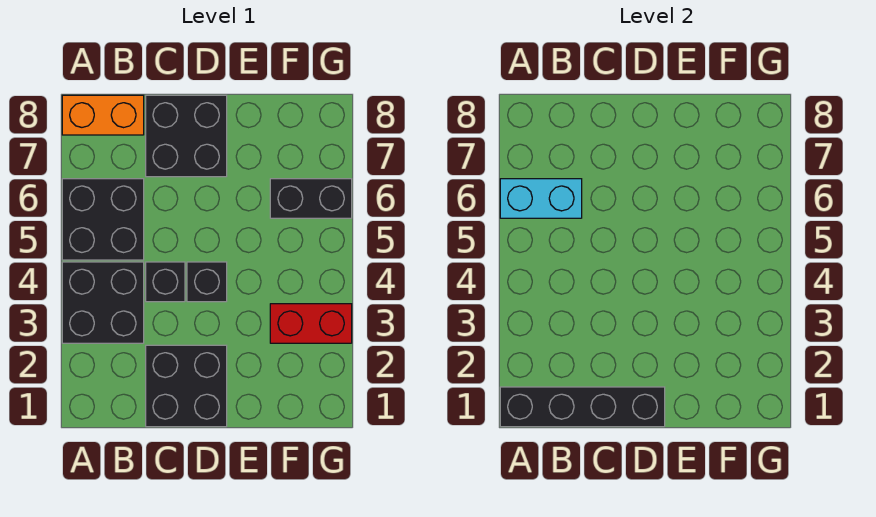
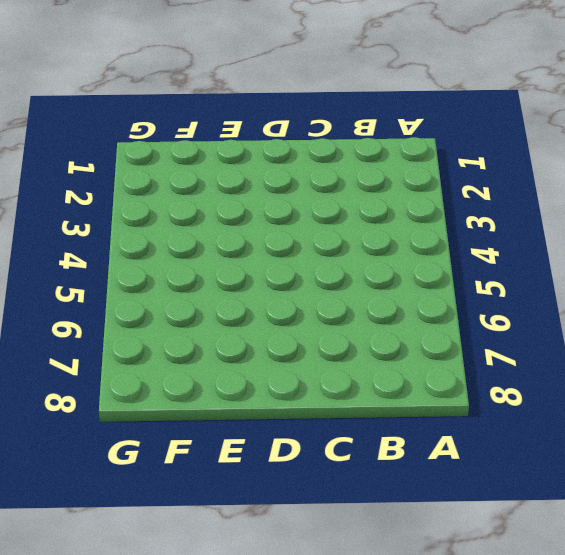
none -> black 2x2 brick [62,262,144,343]
none -> black 2x2 brick [62,179,144,260]

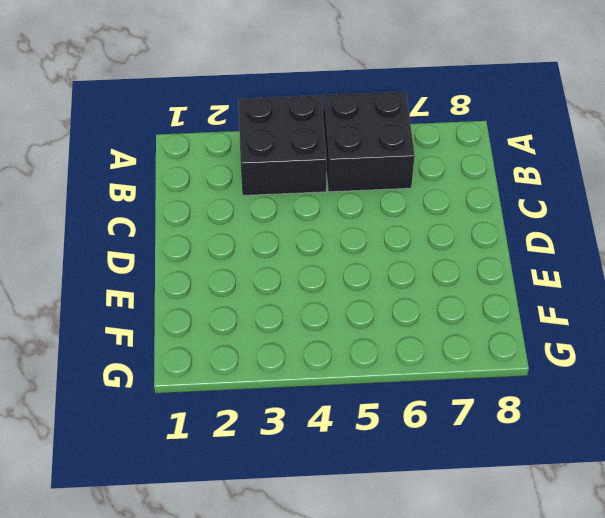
none -> orange 1x2 brick [62,95,144,135]
none -> black 2x2 brick [146,345,227,427]

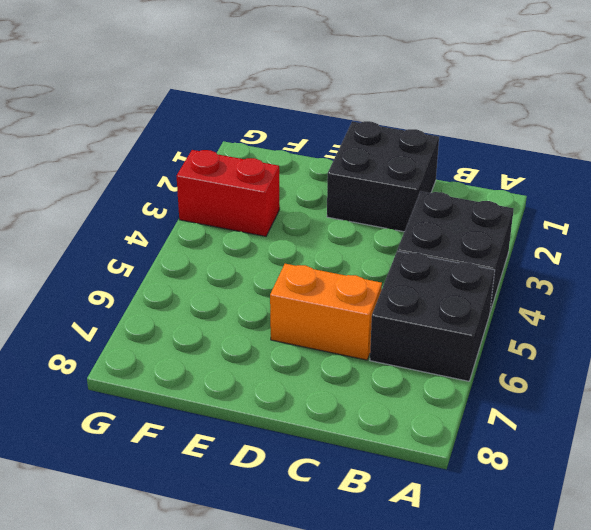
orange 1x2 brick [270,264,382,360] -> orange 1x2 brick moved to [62,95,144,135]
none -> black 1x1 brick [146,262,185,302]
none -> black 2x2 brick [146,95,227,177]

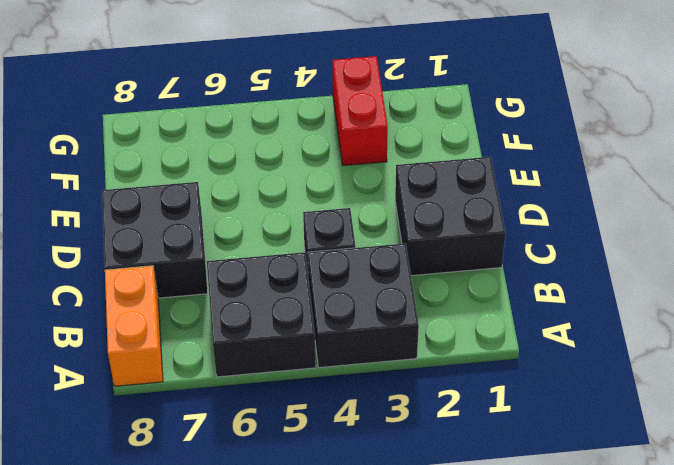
none -> black 1x1 brick [187,262,227,302]
none -> black 1x2 brick [270,179,352,218]

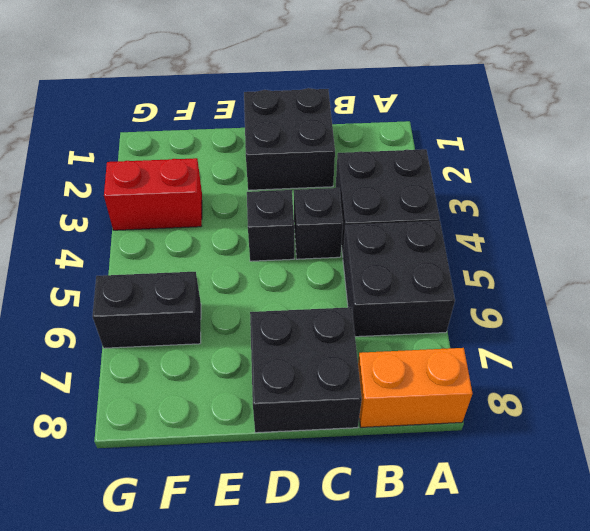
none -> black 1x4 brick [500,387,665,427]
none -> cyan 1x2 brick [500,179,582,218]

